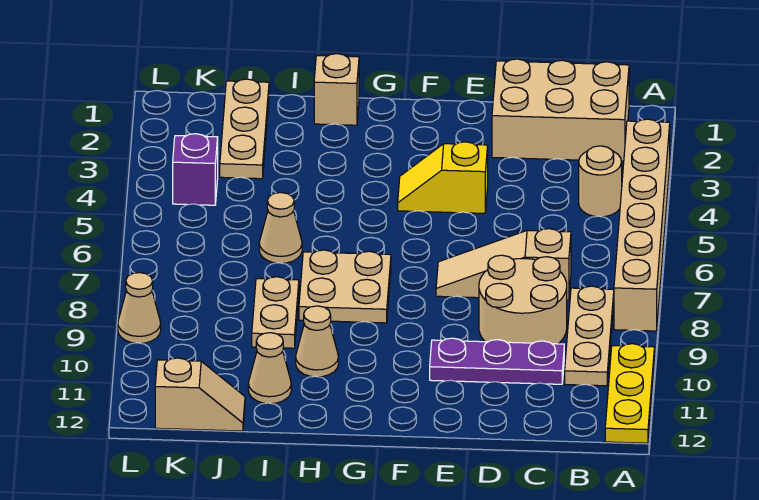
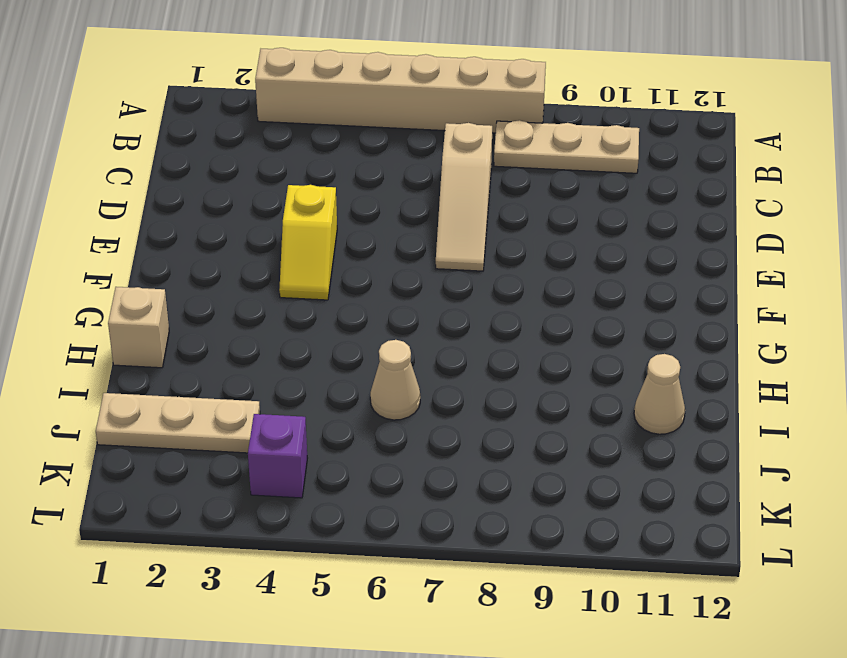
none -> yellow 1x3 plate [605,344,654,443]
none -> tan 2x3 brick [492,59,629,161]
none -> tan 1x1 round brick [579,146,622,217]

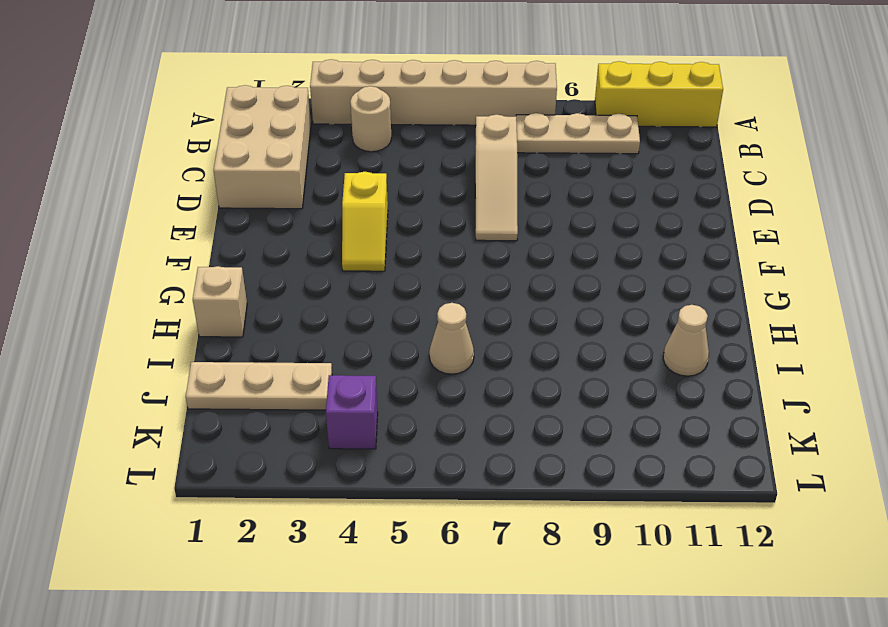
yellow 1x3 brick [595,61,723,127] -> yellow 1x3 plate [605,344,654,443]
none -> tan 2x2 round brick [479,255,567,344]
none -> purple 1x3 plate [430,338,564,384]
none -> tan 2x2 plate [299,250,391,323]

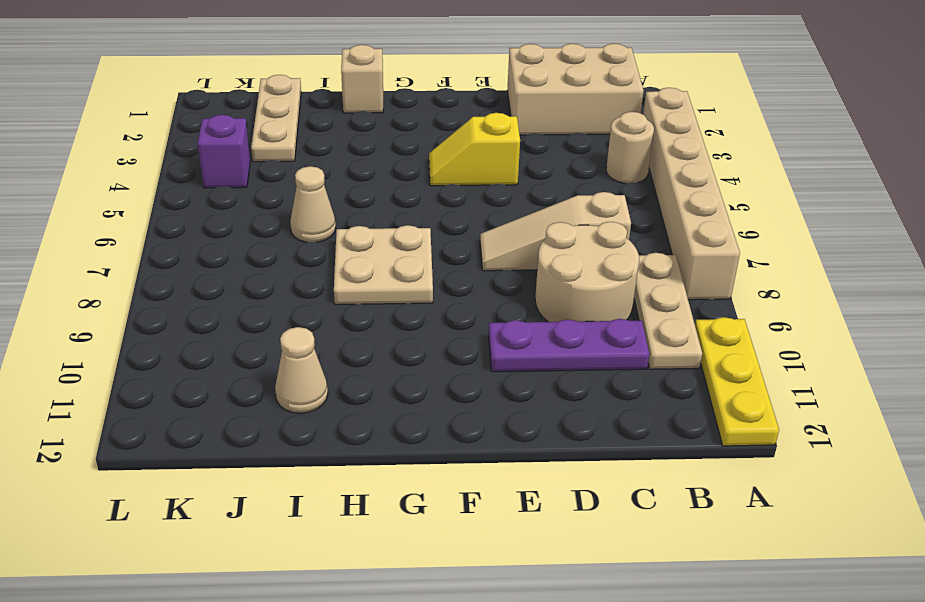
none -> tan 1x1 cone [296,306,338,377]
none -> tan 1x2 plate [252,277,299,348]
none -> tan 1x2 slope [155,358,245,431]

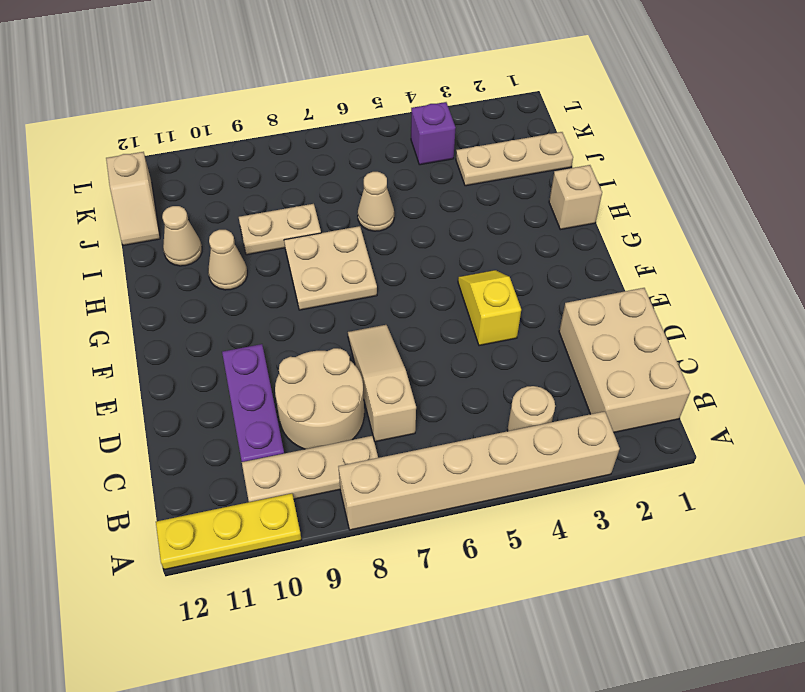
none -> tan 1x1 cone [118,273,161,343]

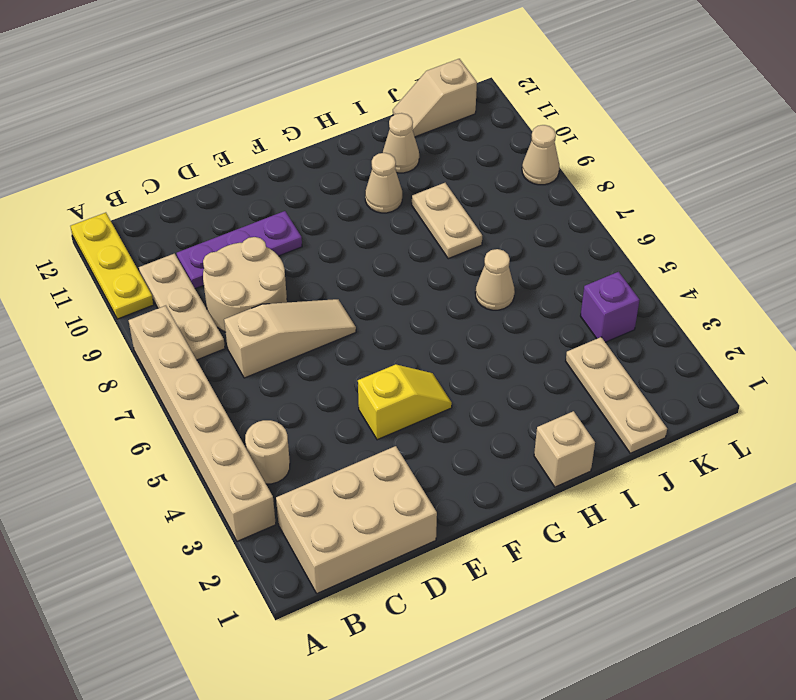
none -> tan 2x2 plate [299,250,391,323]

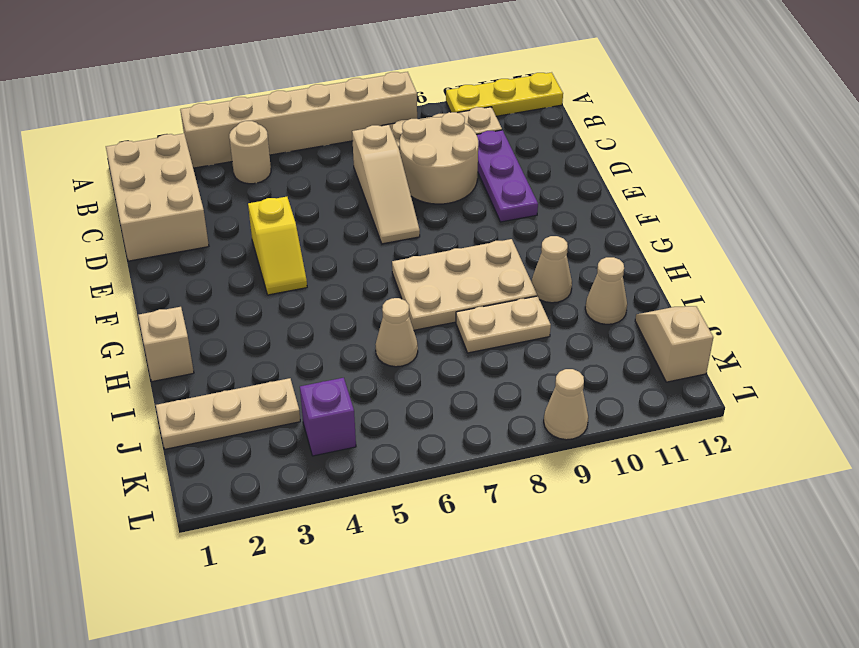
tan 2x3 plate [392,239,537,330] -> tan 2x2 plate [299,250,391,323]

